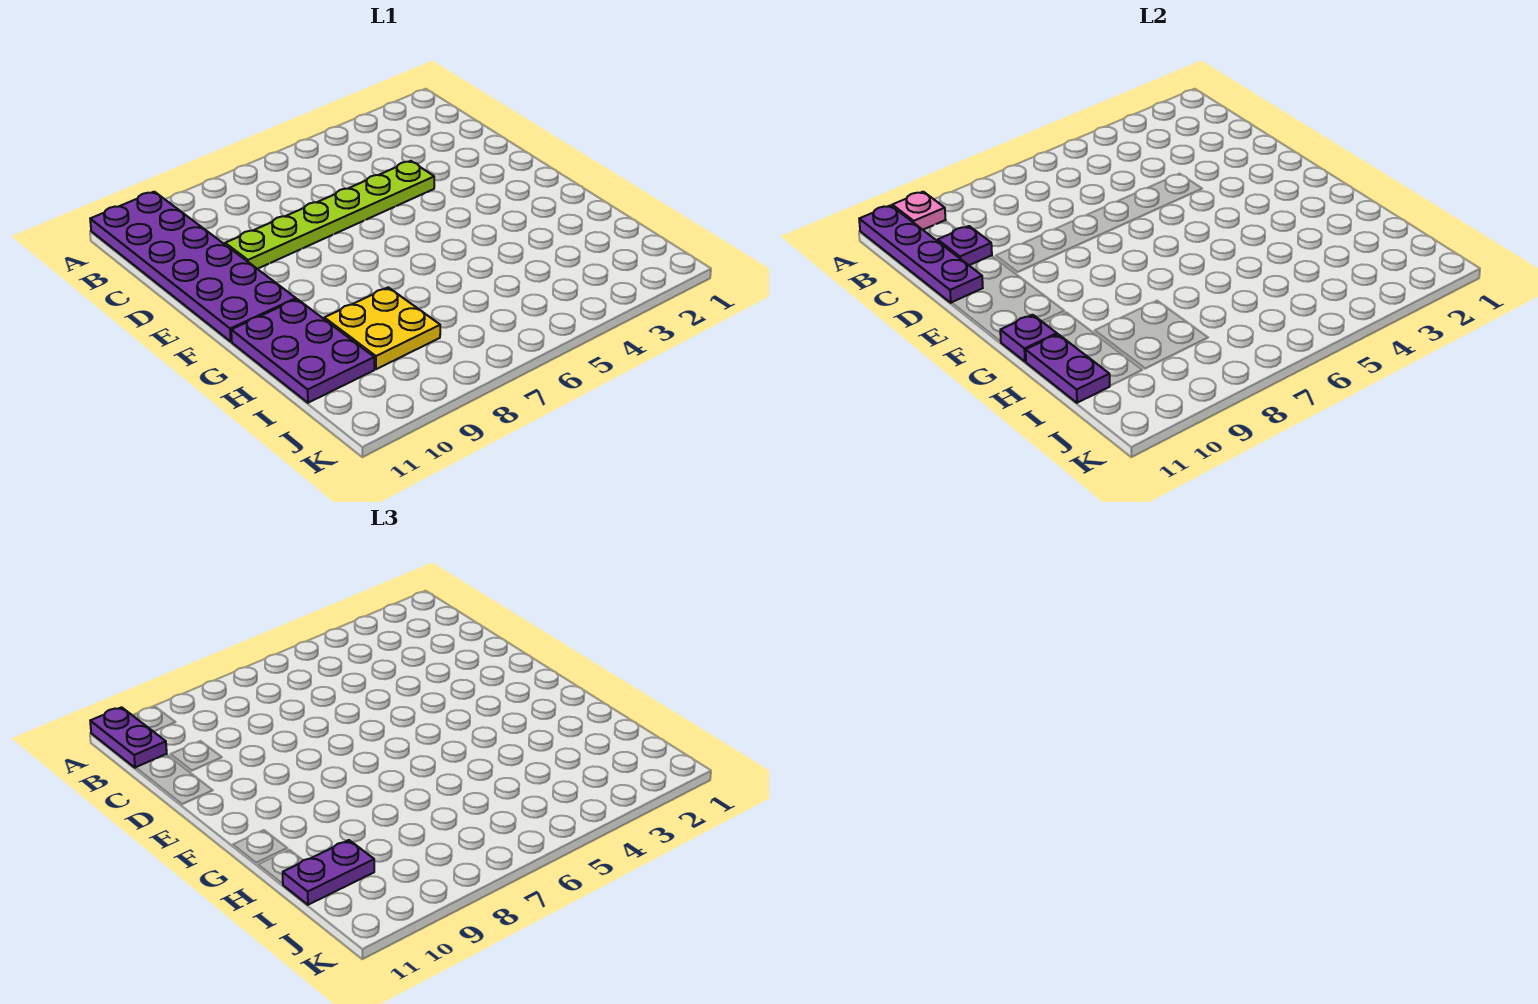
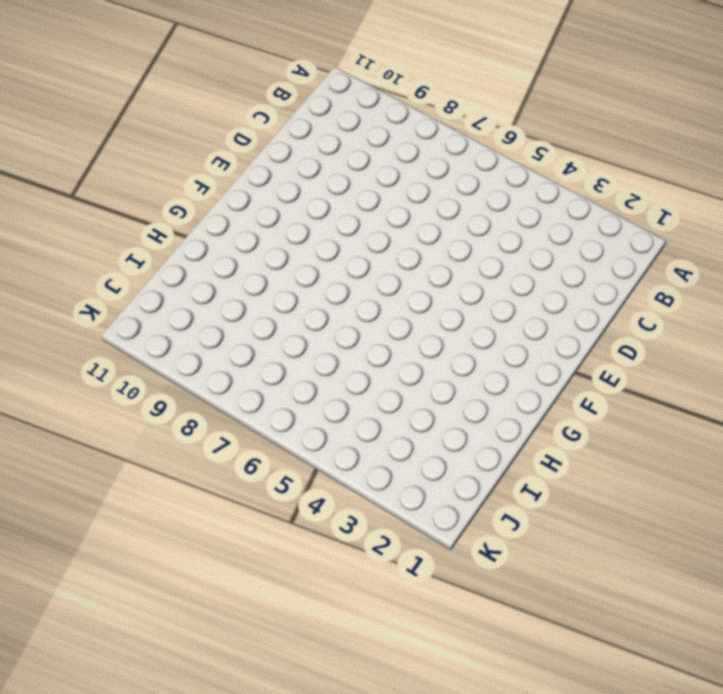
none -> purple 2x6 plate [90,192,296,341]
none -> lime 1x6 plate [225,161,434,269]

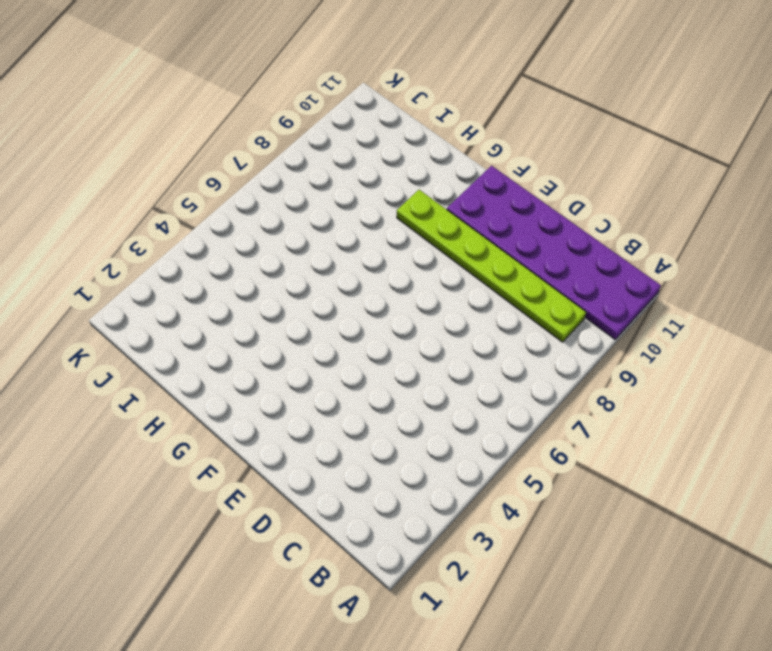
lime 1x6 plate [397,190,586,342] -> lime 1x6 plate turned to [225,161,434,269]
none -> purple 2x3 plate [231,299,374,403]
none -> yellow 2x2 plate [324,287,440,369]

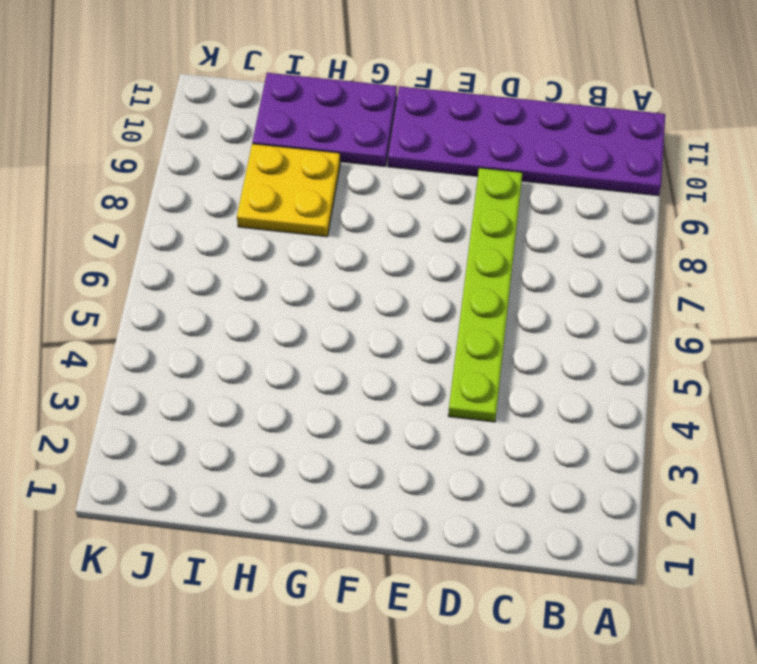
none -> pink 1x1 plate [892,192,946,230]
none -> purple 1x4 plate [859,205,983,303]

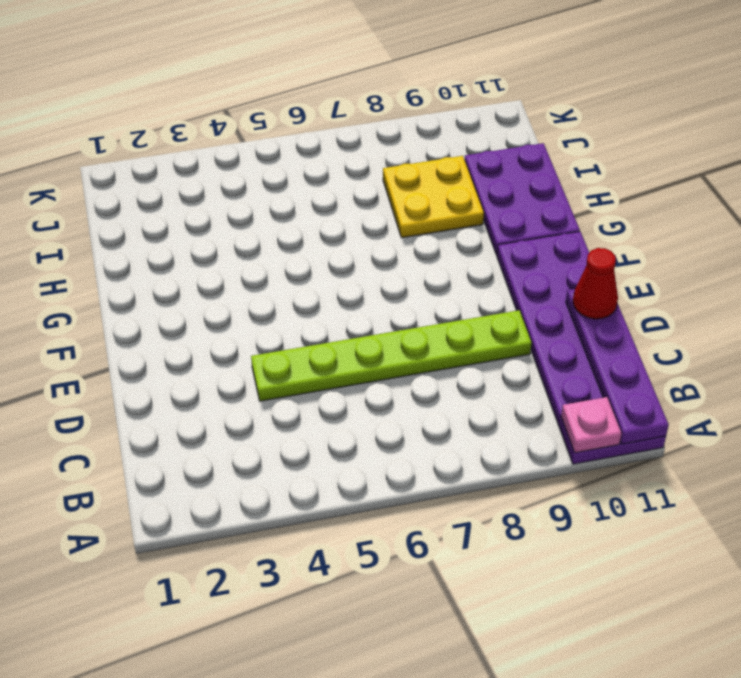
red 1x1 cone [573,248,618,319] -> none
none -> purple 1x1 plate [938,226,992,265]
none -> purple 1x1 plate [1000,315,1057,361]

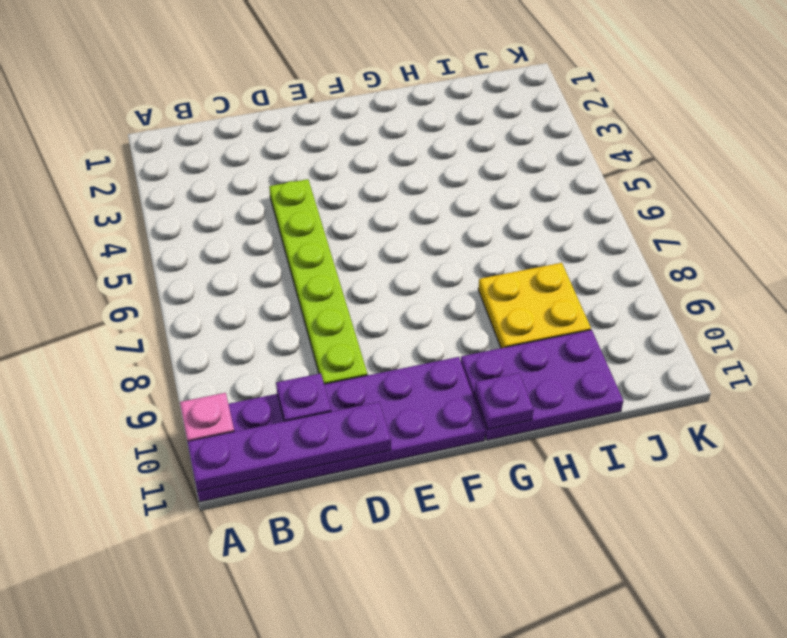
none -> purple 1x2 plate [1026,334,1110,403]
none -> purple 1x2 plate [90,707,167,768]

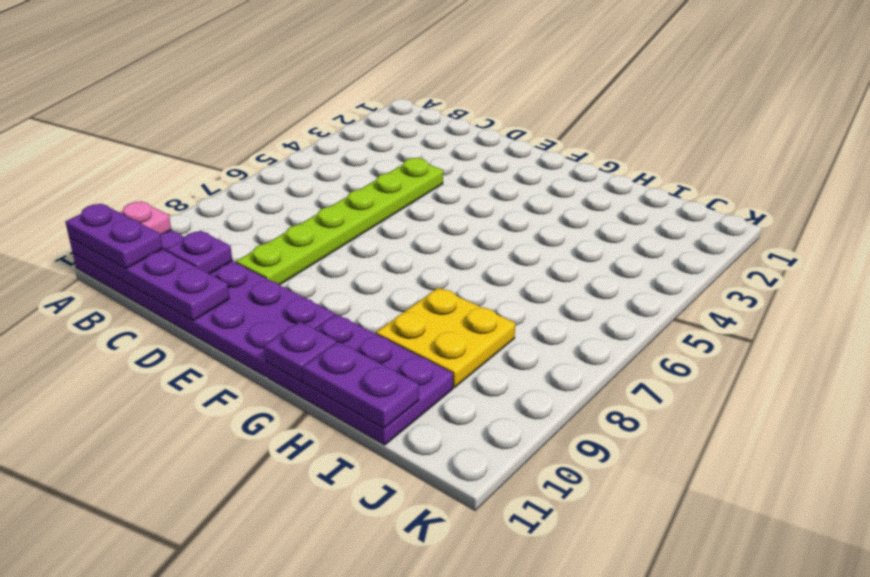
none -> purple 1x2 plate [283,840,374,905]

